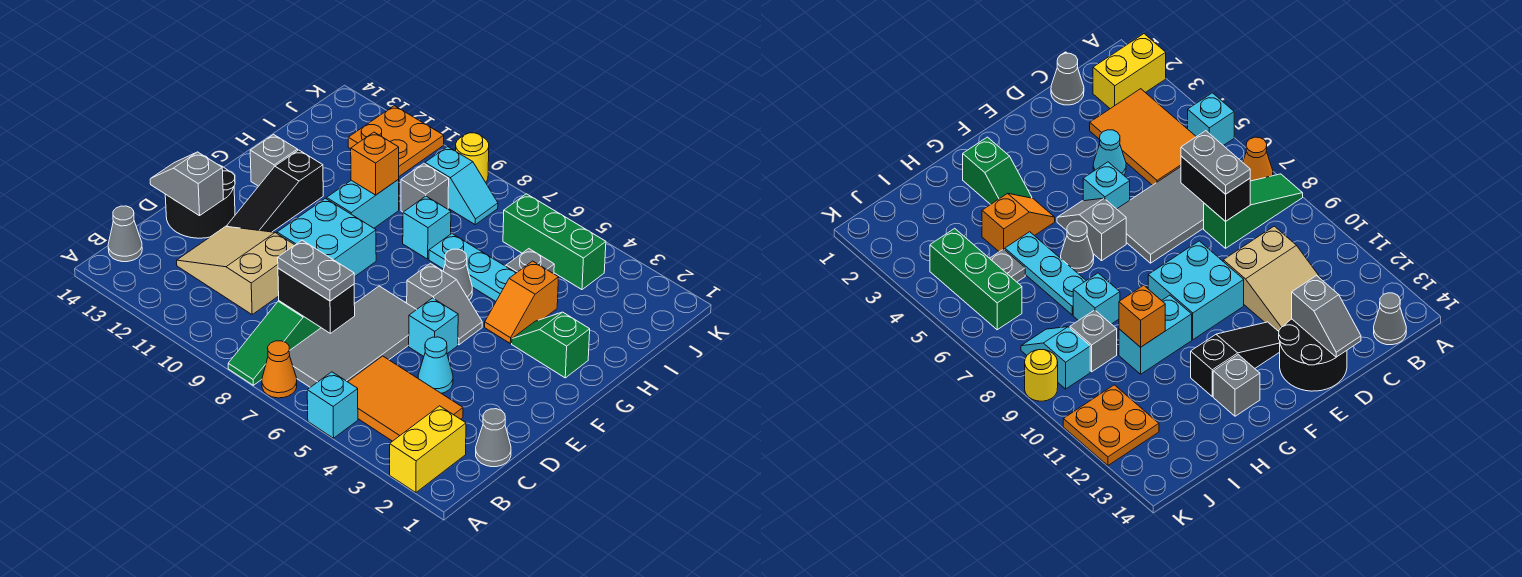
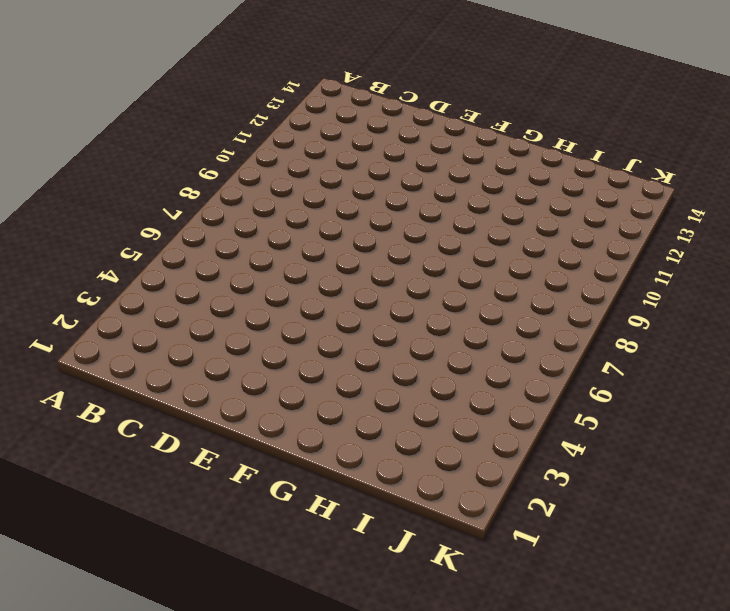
none -> yellow 1x2 brick [390,406,466,493]
none -> cyan 1x1 brick [307,372,358,438]
none -> orange 1x1 cone [262,341,297,398]
none -> green 1x3 slope [228,301,321,385]

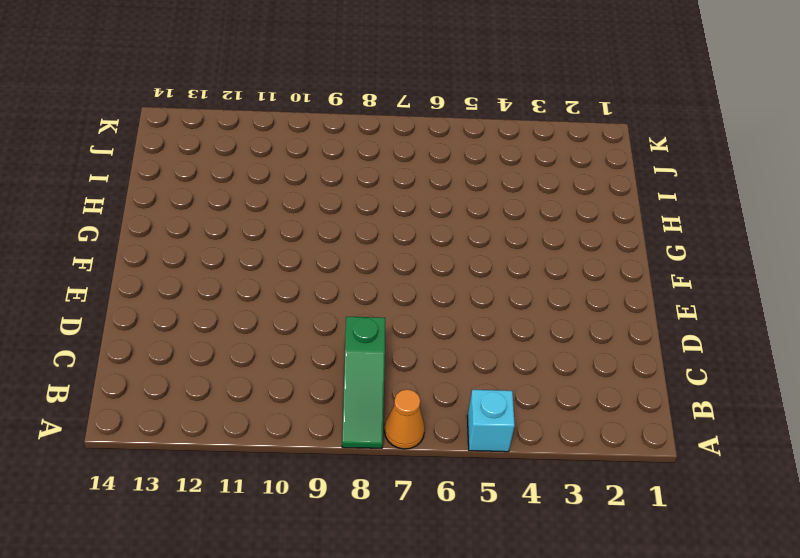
none -> yellow 1x2 brick [390,406,466,493]
none -> orange 2x3 tile [348,356,463,441]
none -> grey 2x4 tile [289,286,416,387]
none -> grey 1x1 cone [108,206,142,262]

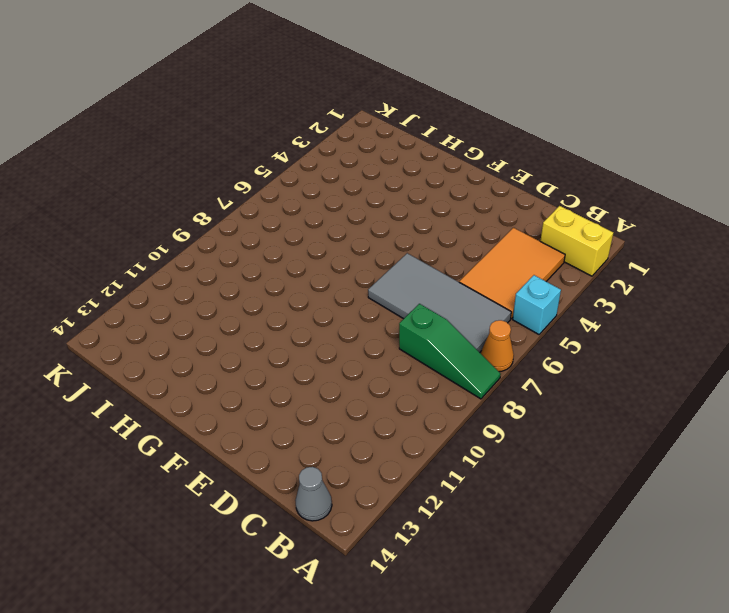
none -> grey 1x1 cone [476,409,511,467]
none -> tan 2x3 slope [177,226,295,314]
none -> cyan 1x1 cone [418,337,453,393]
none -> black 2x2 round brick [165,156,235,238]

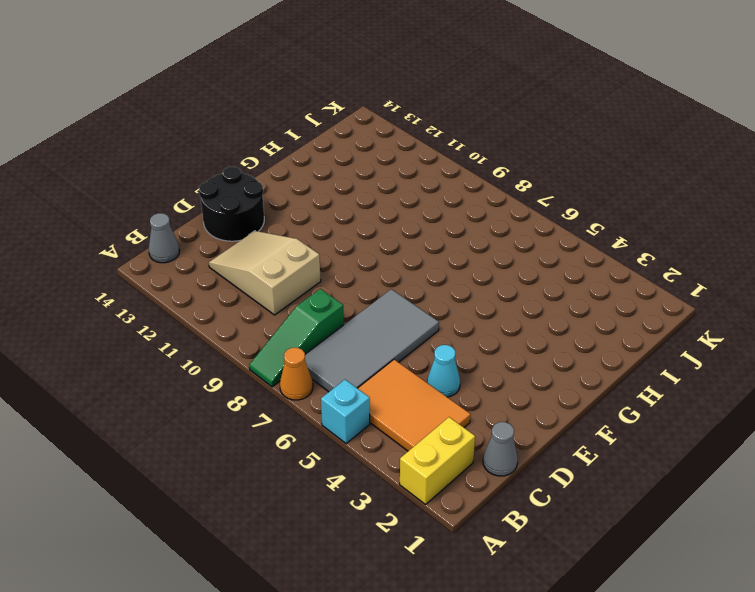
none -> cyan 1x1 brick [409,298,458,356]
none -> cyan 2x2 brick [277,198,376,277]
none -> black 1x3 slope [227,150,323,232]
none -> grey 1x2 slope [407,263,482,345]

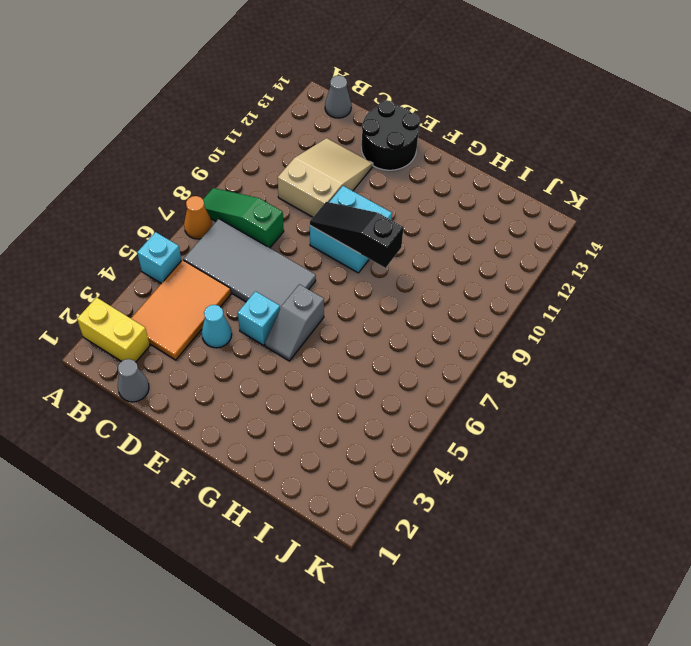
black 1x3 slope [310,202,404,268] -> black 1x3 slope moved to [227,150,323,232]
none -> green 1x2 slope [512,312,590,378]
none -> orange 1x2 slope [485,261,559,343]
none -> grey 1x1 cone [443,249,472,300]
none -> cyan 1x2 brick [327,180,399,228]

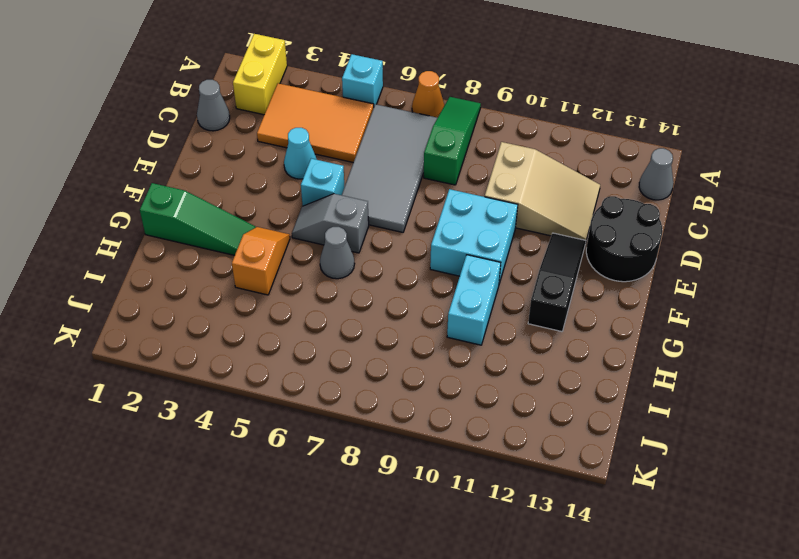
green 1x3 slope [140,183,256,255] -> green 1x2 slope [512,312,590,378]
none -> grey 1x1 brick [250,135,298,186]
none -> cyan 1x3 plate [429,234,516,301]
none -> cyan 1x1 brick [403,196,451,259]
none -> grey 1x1 plate [506,249,554,274]

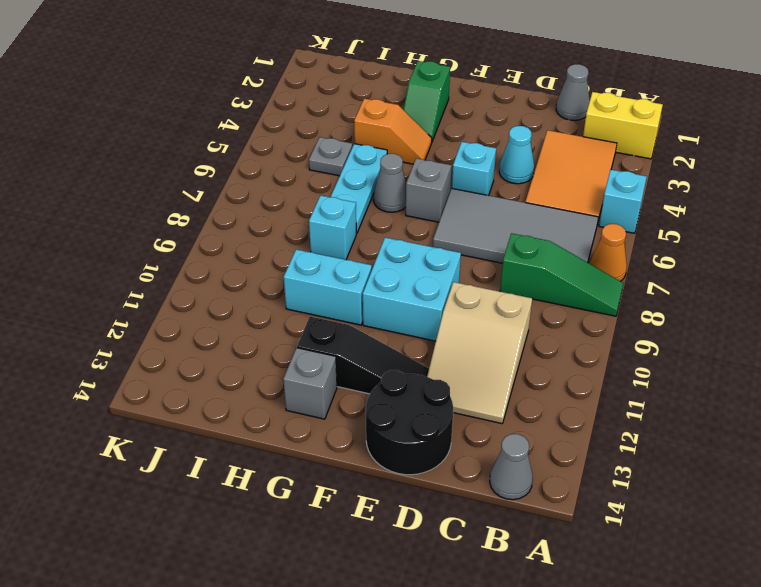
none -> grey 1x1 brick [401,163,449,212]
none -> green 1x3 brick [503,194,606,290]
none -> cyan 1x2 slope [425,147,498,225]
none -> orange 2x2 plate [348,106,444,176]

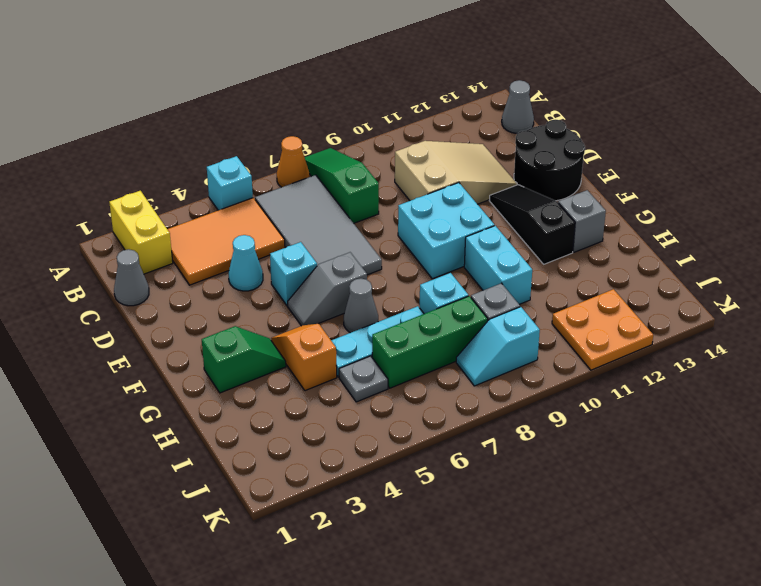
green 1x3 brick [372,296,488,388] -> green 1x3 brick moved to [503,194,606,290]
none -> yellow 1x1 round brick [456,133,489,182]
none -> black 1x2 brick [278,268,355,333]
none -> grey 1x2 slope [150,152,223,216]
none -> orange 1x1 brick [351,132,399,195]

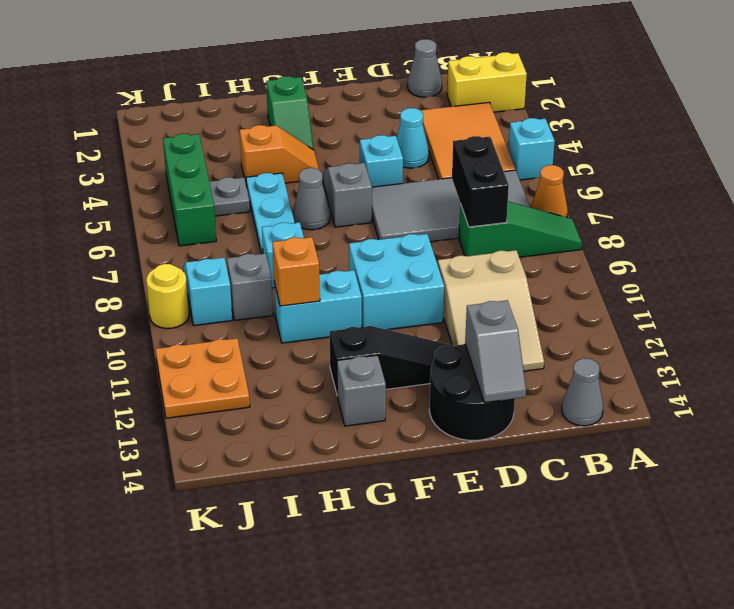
none -> grey 1x2 plate [278,240,354,301]

